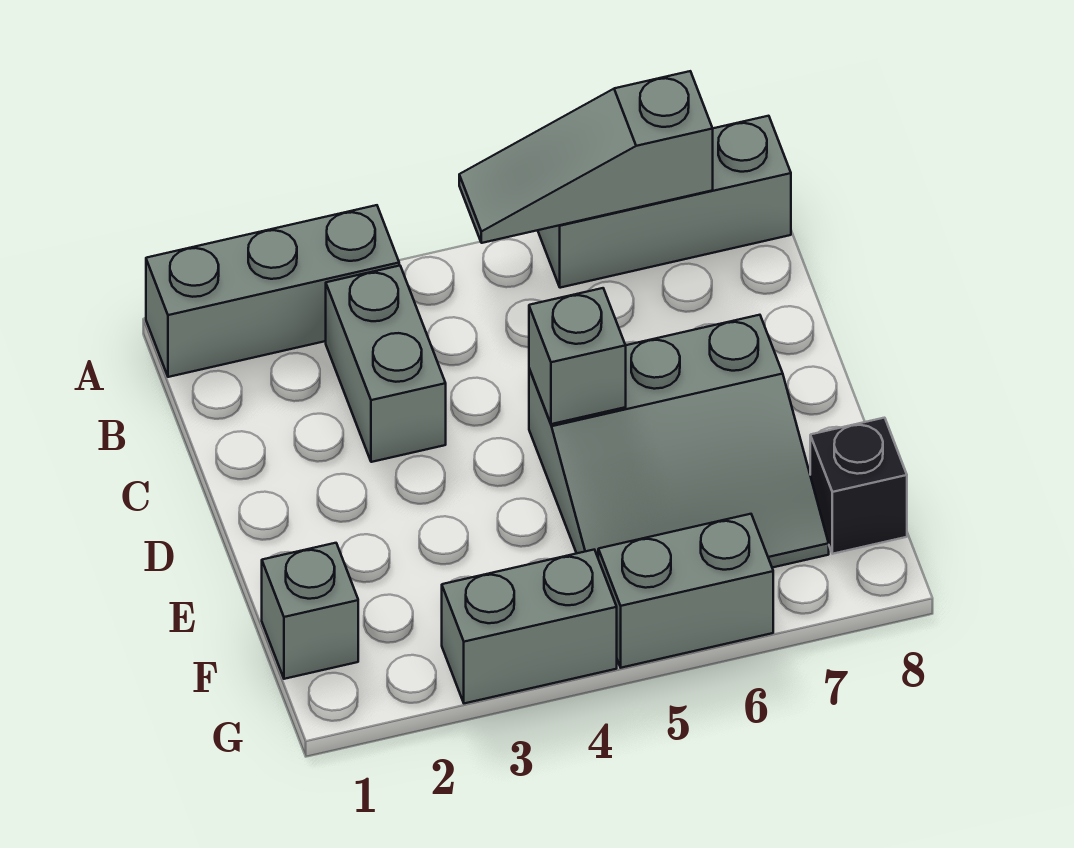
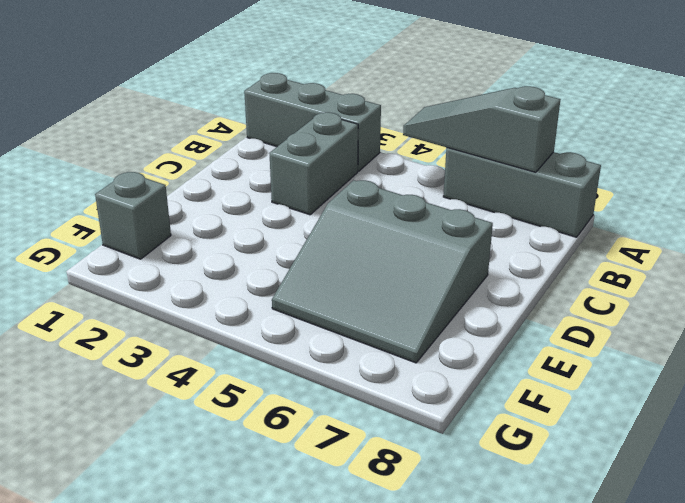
none -> black 1x1 brick [810,418,907,554]
none -> grey 1x2 brick [442,550,617,703]

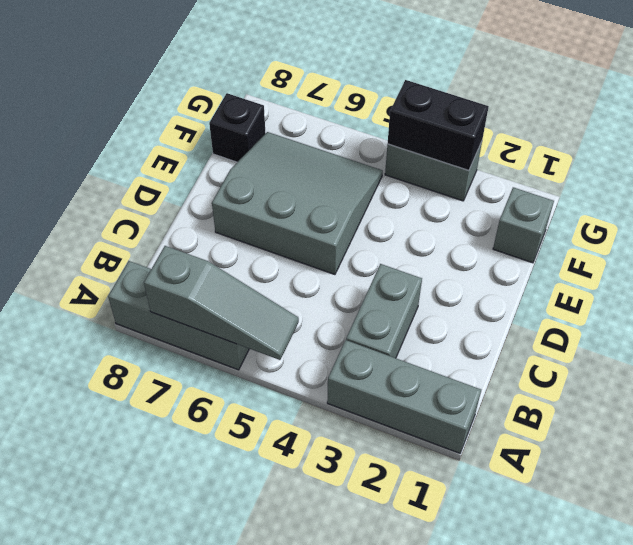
black 1x2 brick [388,80,489,171] -> none
none -> grey 1x2 brick [598,514,773,668]
none -> grey 1x1 brick [529,288,626,424]

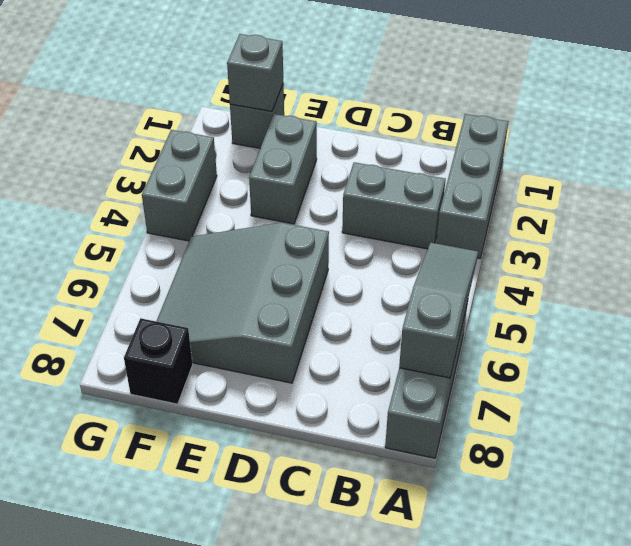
grey 1x2 brick [249,114,317,224] -> grey 1x2 brick moved to [598,514,773,668]
grey 1x1 brick [227,34,283,111] -> grey 1x1 brick moved to [529,288,626,424]

